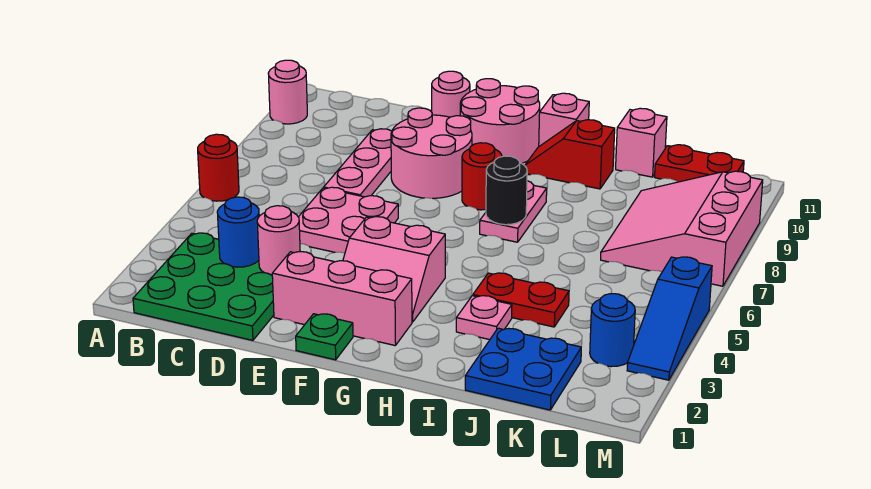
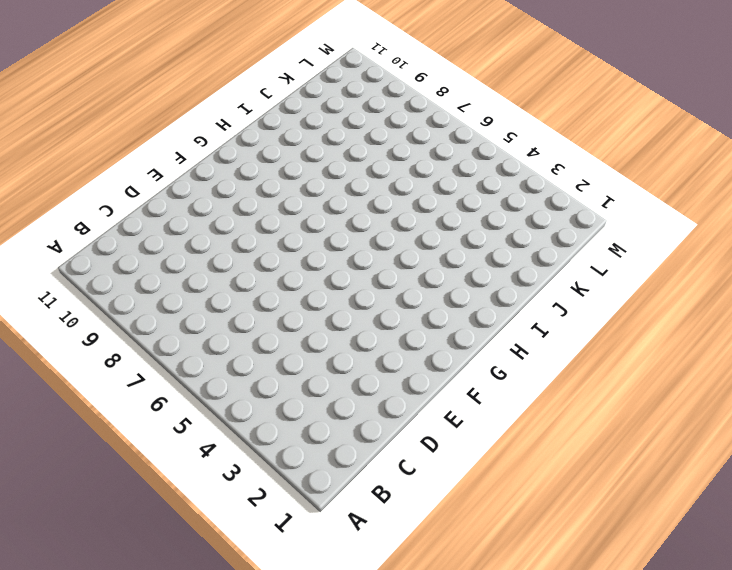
none -> red 1x1 round brick [198,134,239,201]
none -> pink 1x1 round brick [268,60,307,124]
none -> green 3x3 plate [133,233,274,340]

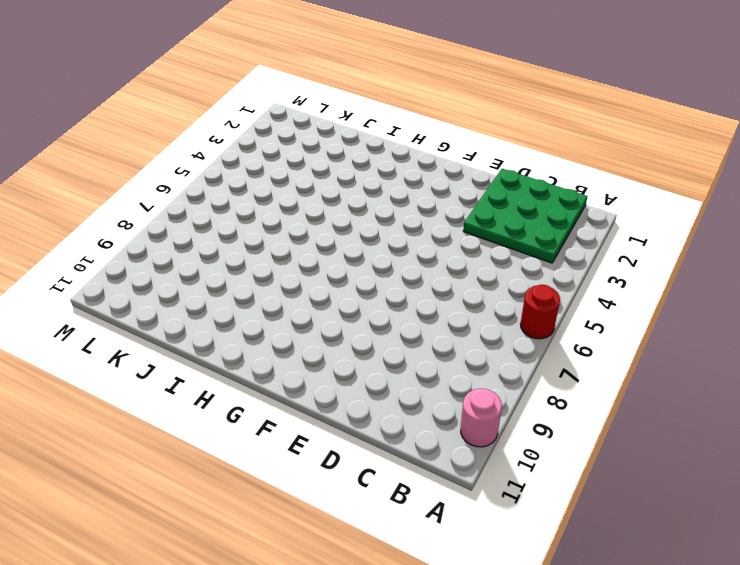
none -> pink 2x2 plate [299,187,398,253]
none -> pink 1x3 plate [324,129,392,197]
none -> pink 1x3 brick [272,252,412,346]

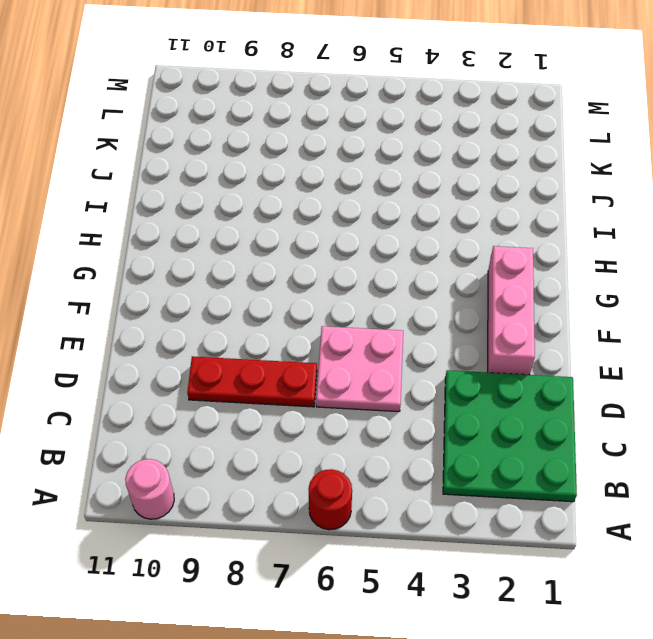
red 1x3 plate [187,356,317,407] -> pink 1x3 plate [324,129,392,197]
none -> pink 2x2 round brick [391,108,472,198]
none -> pink 1x1 round brick [432,71,470,117]
none -> green 1x1 plate [296,314,353,360]

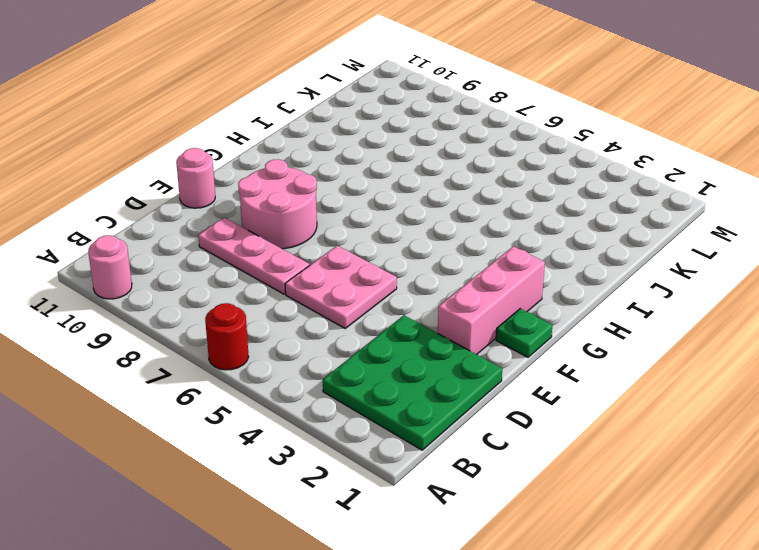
none -> pink 2x2 slope [343,217,445,322]
none -> pink 2x2 round brick [460,79,540,164]
none -> red 1x1 round brick [462,143,502,210]

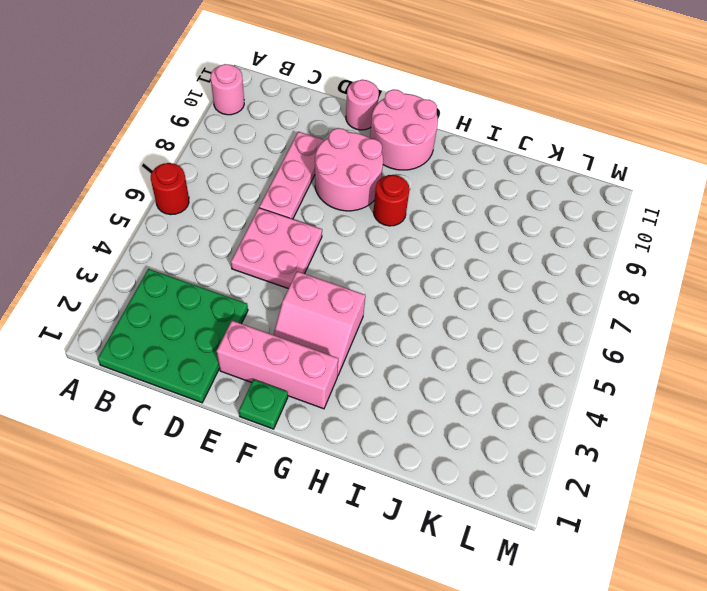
none -> pink 1x2 plate [480,181,547,242]
none -> red 1x2 slope [525,120,615,189]
none -> pink 1x1 brick [539,93,589,146]

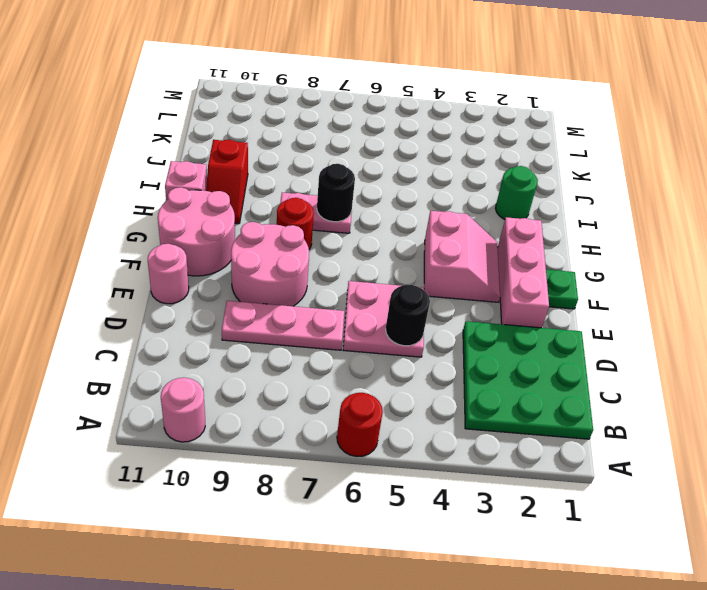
black 1x1 round brick [386,285,430,346] -> none
green 1x1 round brick [495,166,538,219] -> none
none -> pink 1x1 plate [456,296,512,340]
none -> red 1x2 plate [473,273,569,327]
none -> blue 2x2 plate [465,328,581,410]

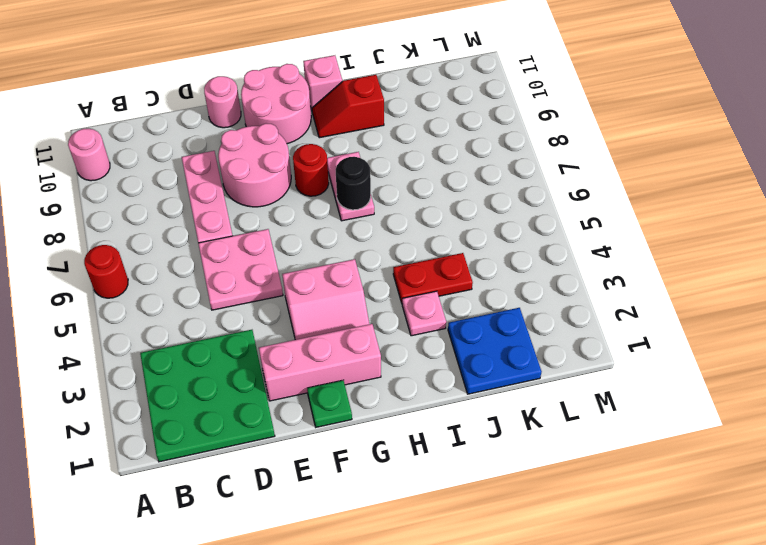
none -> pink 1x1 brick [616,108,667,177]
none -> pink 3x3 slope [601,171,763,286]
none -> red 1x2 plate [655,145,744,182]

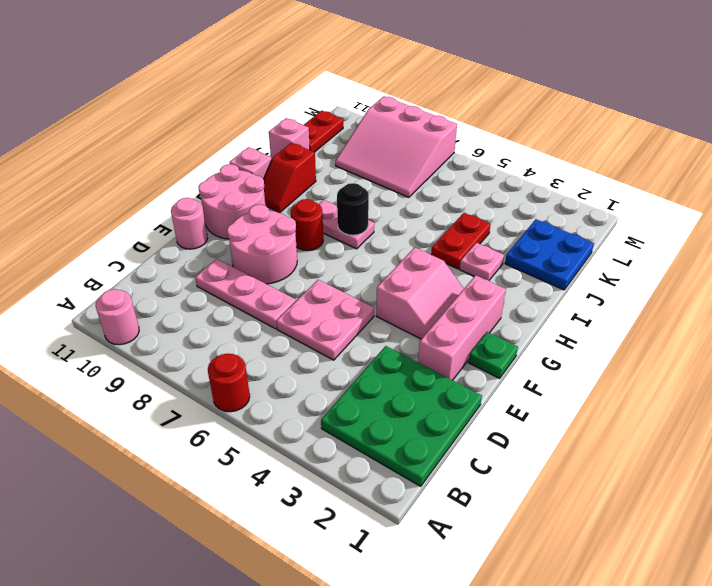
none -> blue 1x1 round brick [590,294,635,367]
none -> blue 1x3 slope [627,257,712,380]
none -> blue 1x1 round brick [217,197,259,267]

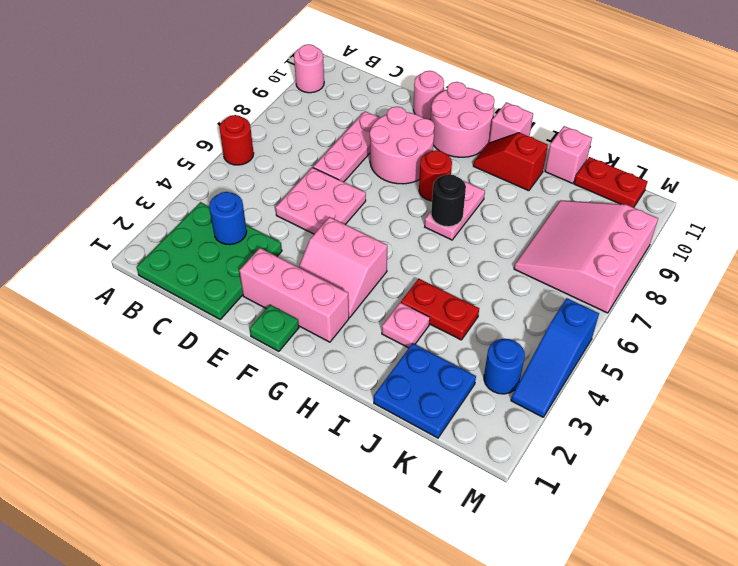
none -> pink 1x1 round brick [257,206,300,275]

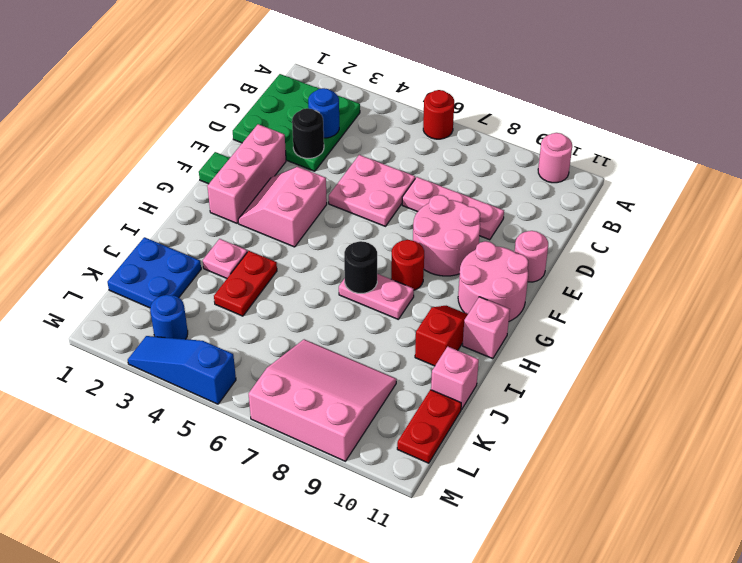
black 1x1 round brick [292,108,324,158] -> pink 1x1 round brick [257,206,300,275]

